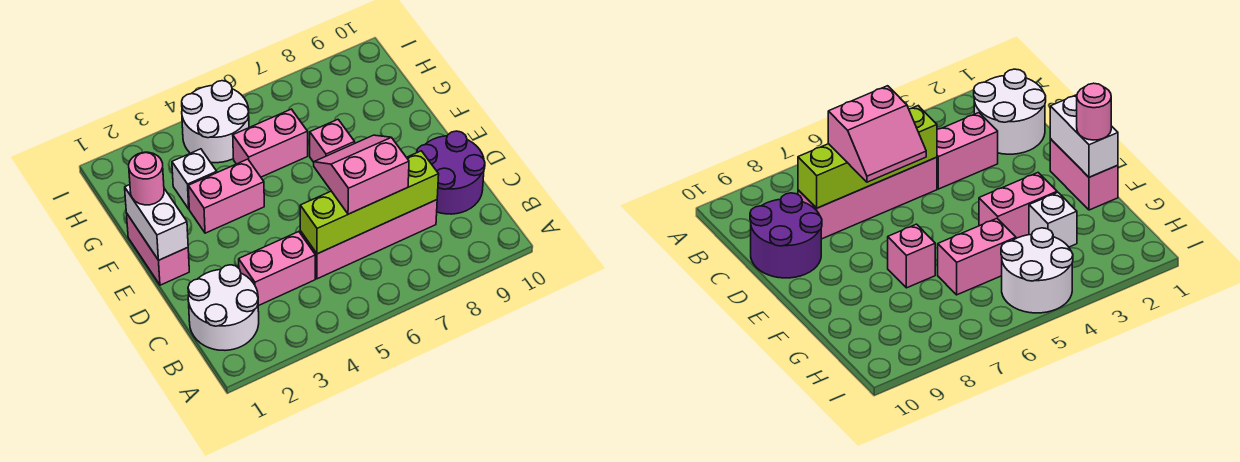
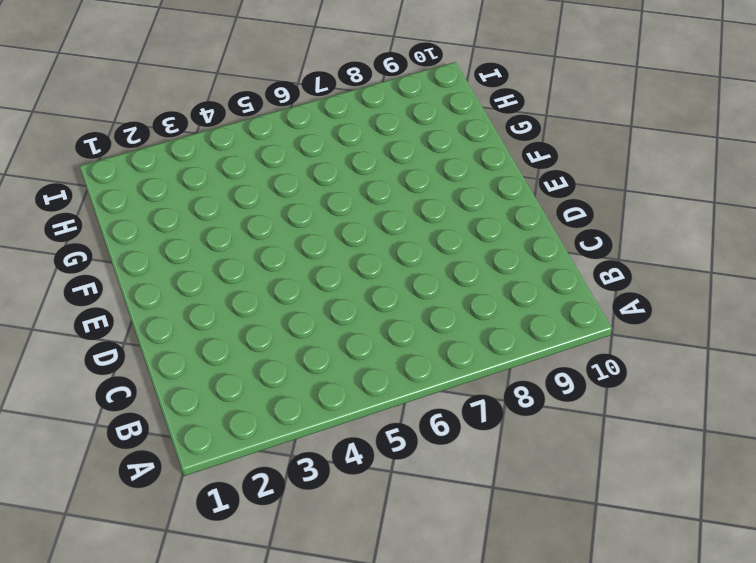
none -> white 2x2 round brick [188,265,259,350]
none -> pink 1x2 brick [239,232,315,306]
none -> pink 1x4 brick [300,200,437,279]

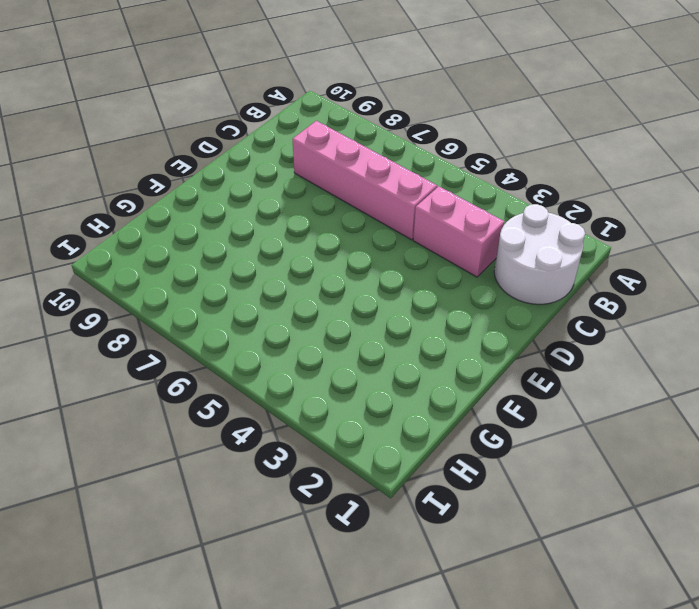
none -> purple 2x2 round brick [417,131,485,214]
none -> pink 1x2 brick [126,213,189,285]
none -> pink 1x2 brick [188,159,264,233]

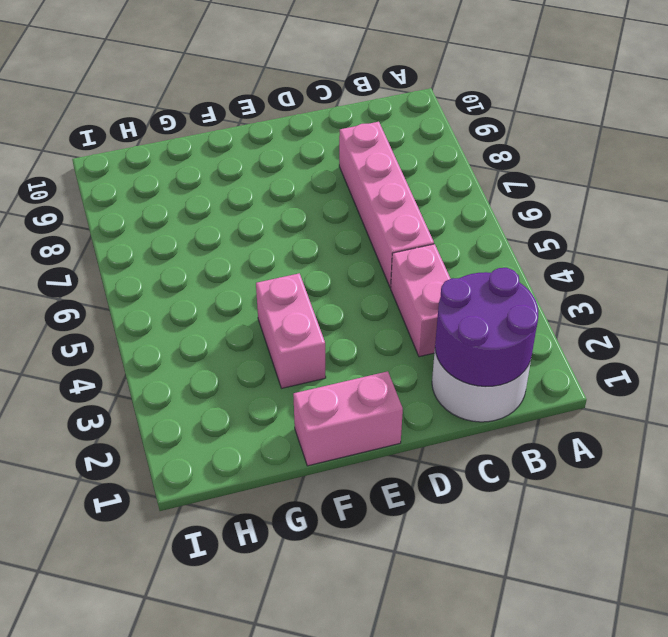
purple 2x2 round brick [435,268,538,387] -> purple 2x2 round brick moved to [417,131,485,214]
none -> pink 1x1 brick [310,120,355,162]
none -> white 1x1 brick [172,149,217,209]
none -> pink 1x2 brick [233,109,308,177]

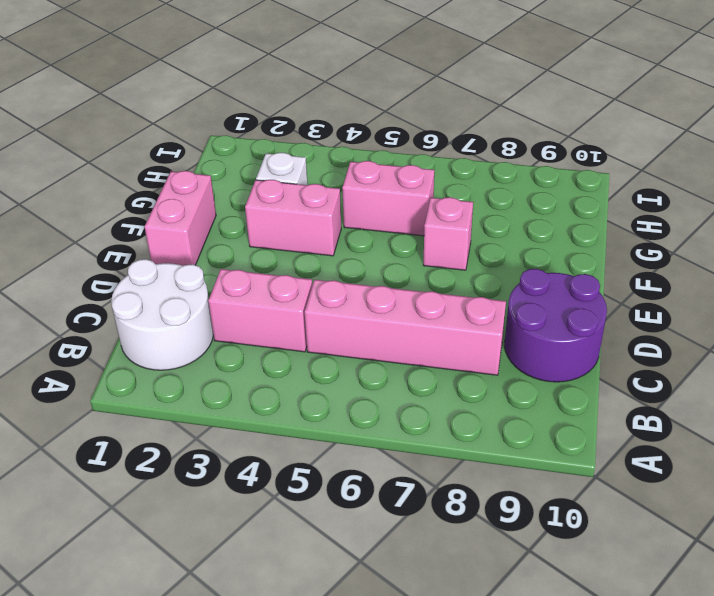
none -> white 2x2 round brick [182,81,249,163]
none -> lime 1x4 brick [300,151,439,254]
none -> white 1x2 brick [125,185,188,260]

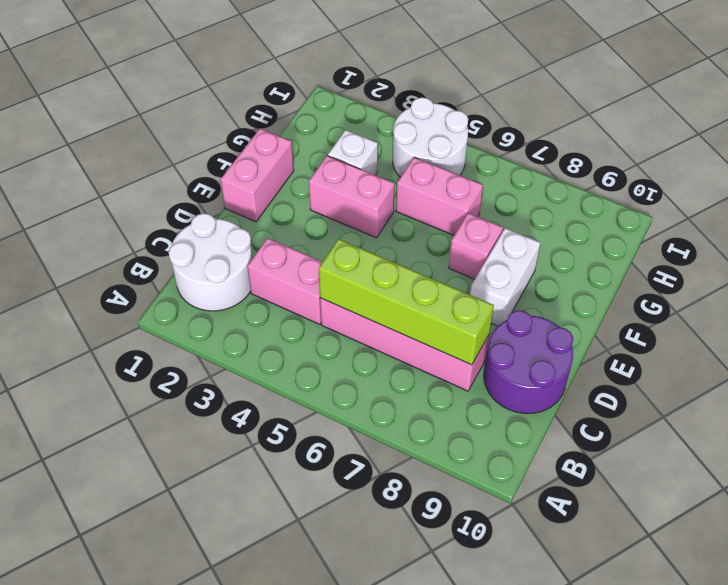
white 1x2 brick [470,228,540,326] -> white 1x2 brick moved to [125,185,188,260]
none -> pink 2x2 slope [314,135,409,214]
none -> pink 1x1 round brick [129,152,164,205]

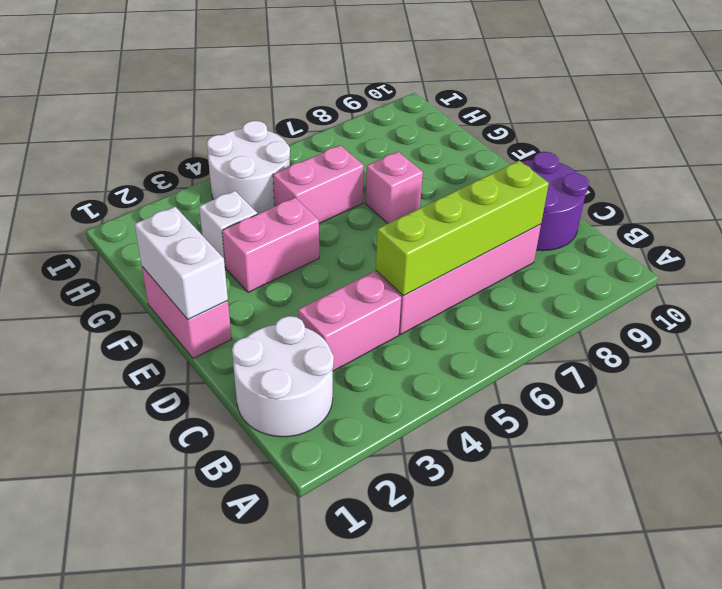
none -> pink 2x2 slope [314,135,409,214]
none -> pink 1x1 round brick [129,152,164,205]

